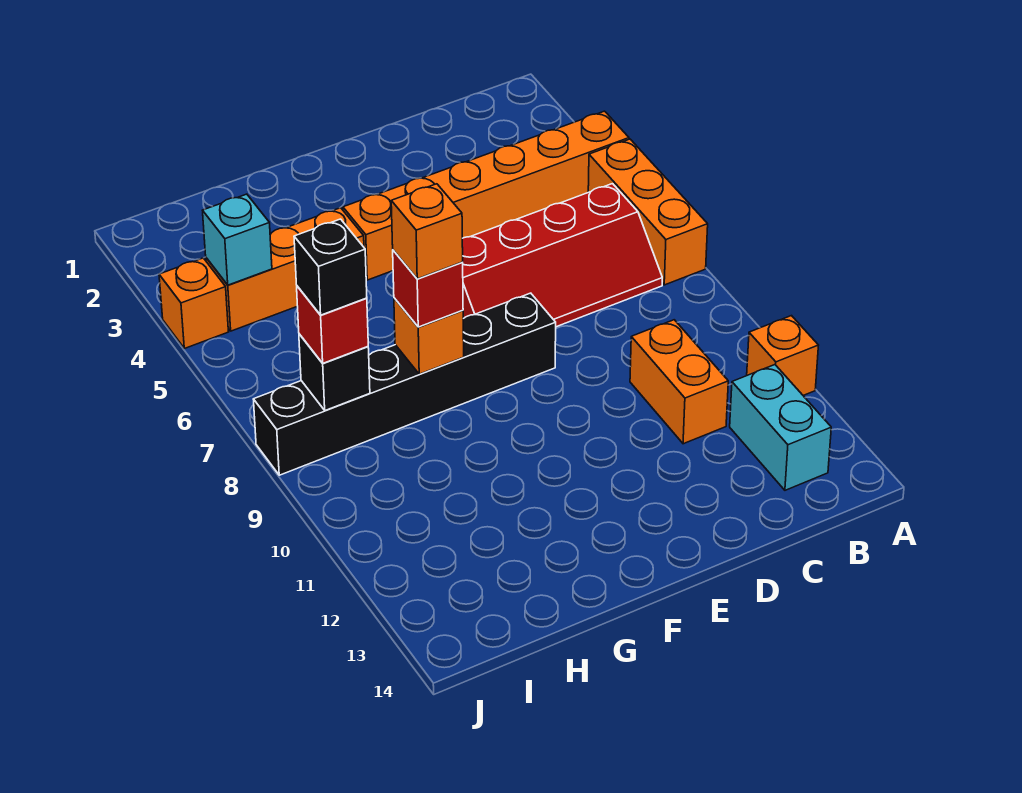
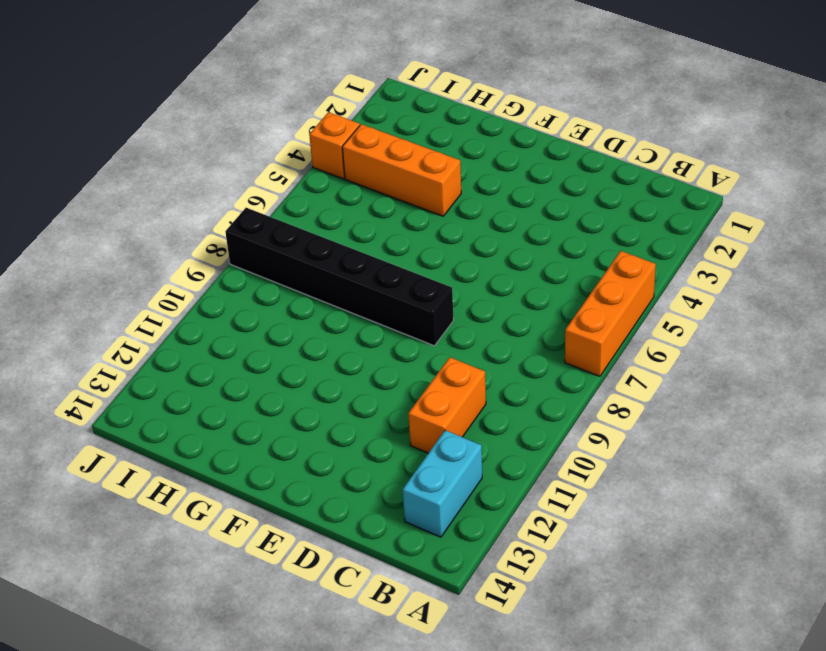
none -> orange 1x6 brick [343,111,629,280]
none -> orange 1x1 brick [747,316,819,395]
none -> red 2x4 slope [462,184,662,327]

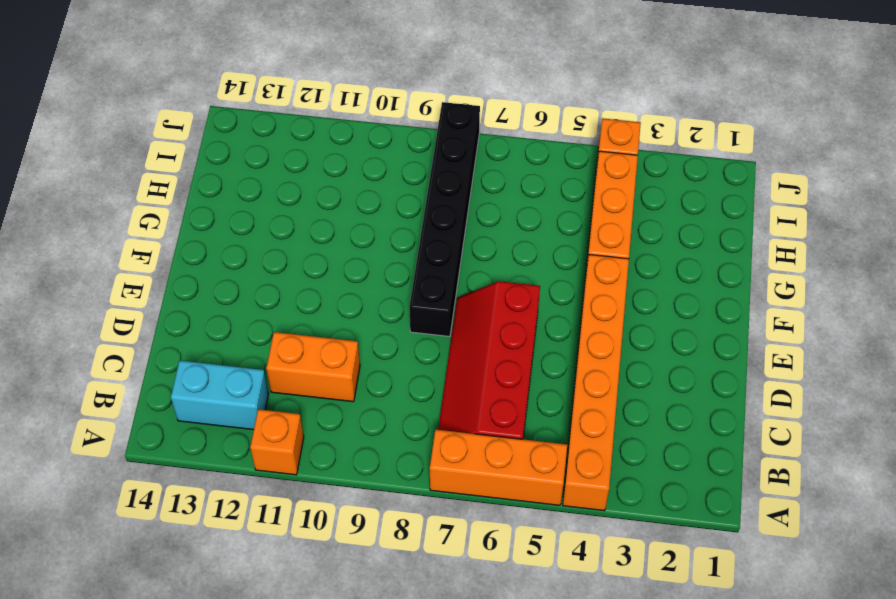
none -> orange 1x1 brick [394,298,464,374]
none -> cyan 1x1 brick [203,194,272,285]
none -> black 1x1 brick [299,334,370,410]

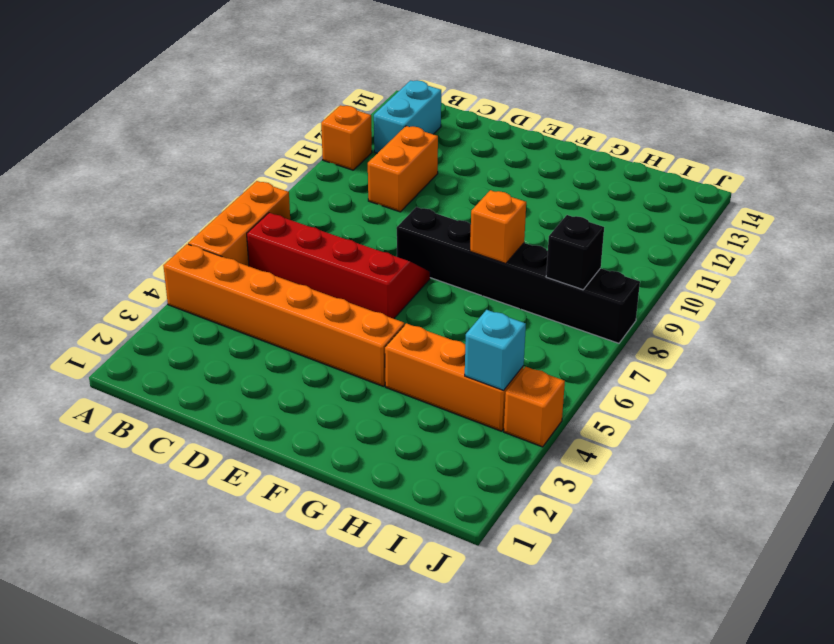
none -> red 1x1 brick [393,250,463,327]
none -> red 1x1 brick [297,286,368,363]
none -> orange 1x1 brick [391,184,463,279]

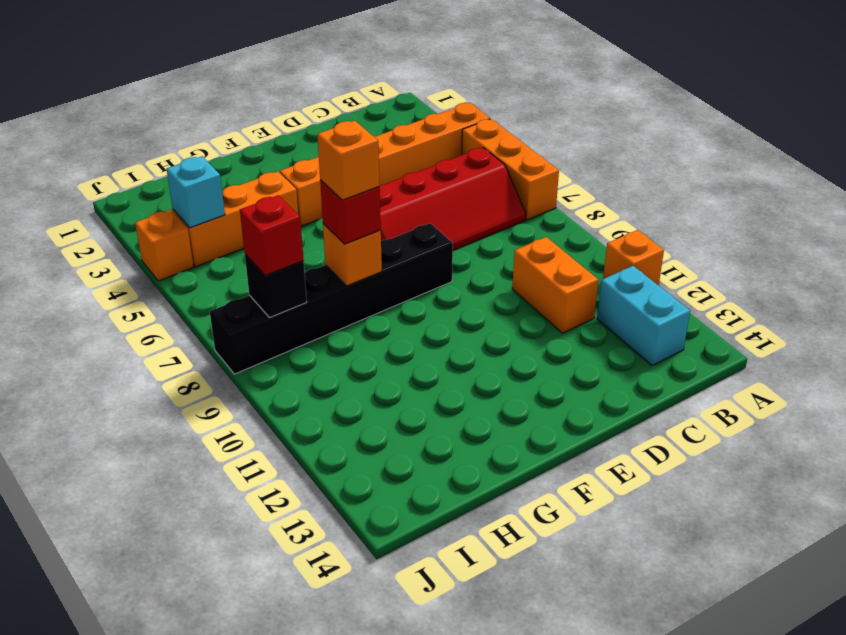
none -> black 1x1 brick [294,219,367,315]

